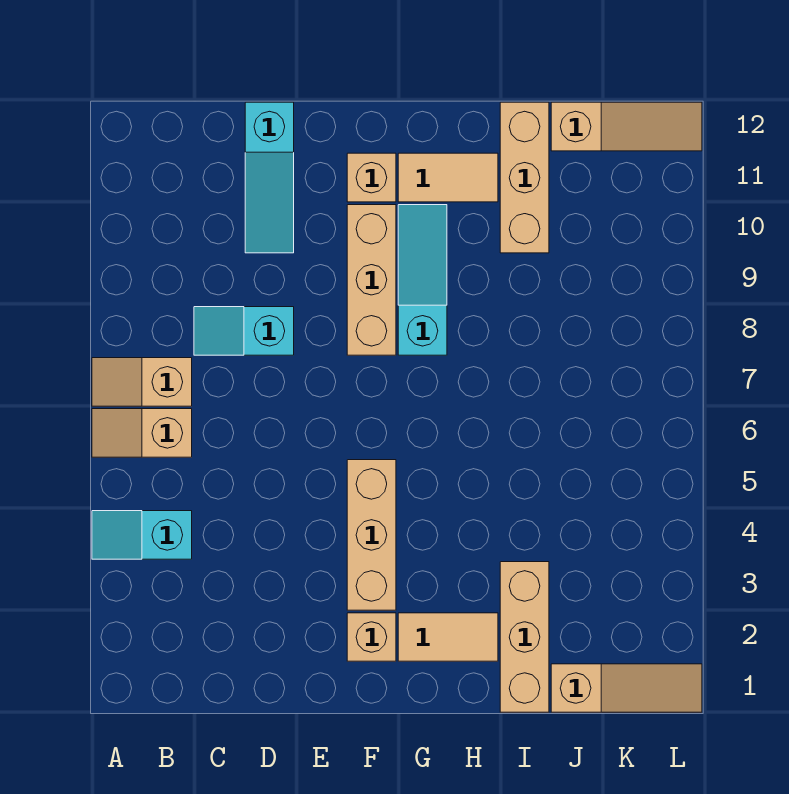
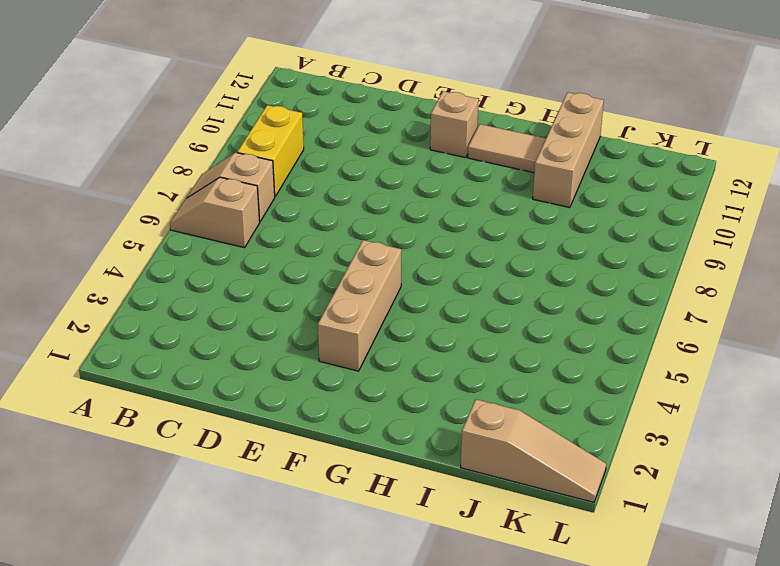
yellow 1x2 brick [237,105,304,196] -> none
none -> cyan 1x2 slope [92,511,192,559]
none -> cyan 1x2 slope [194,307,294,355]
none -> cyan 1x3 slope [245,102,294,253]

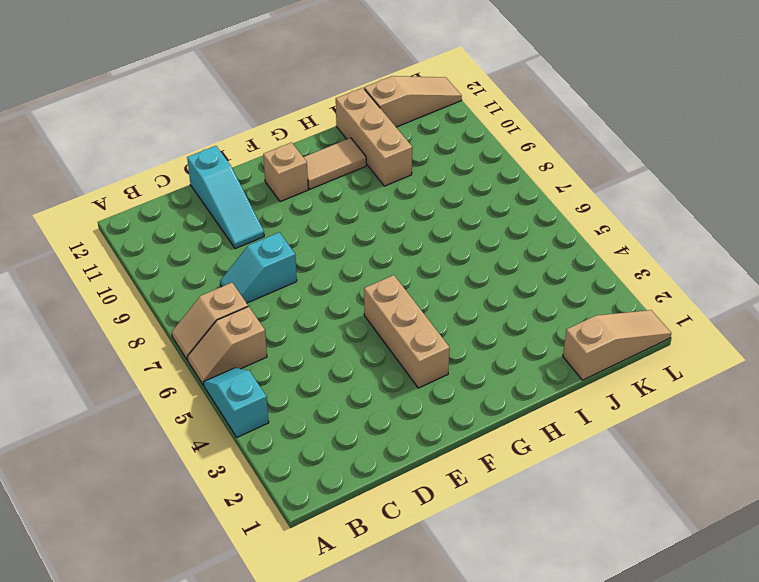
cyan 1x2 slope [204,368,269,437] -> cyan 1x2 slope turned to [92,511,192,559]
none -> tan 1x1 brick [347,613,396,661]
none -> tan 1x3 brick [347,205,396,355]
none -> tan 1x2 tile [398,613,498,661]

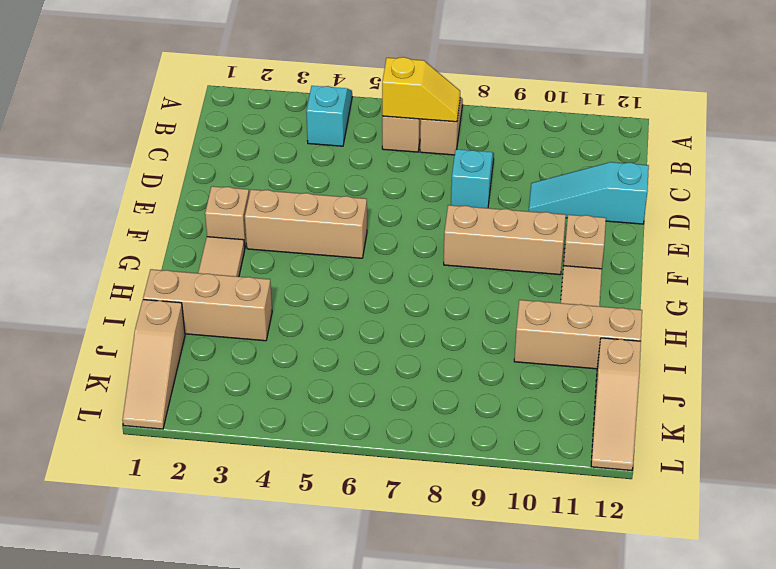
yellow 1x2 slope [382,57,460,122] -> none
none -> cyan 1x3 slope [398,205,447,355]

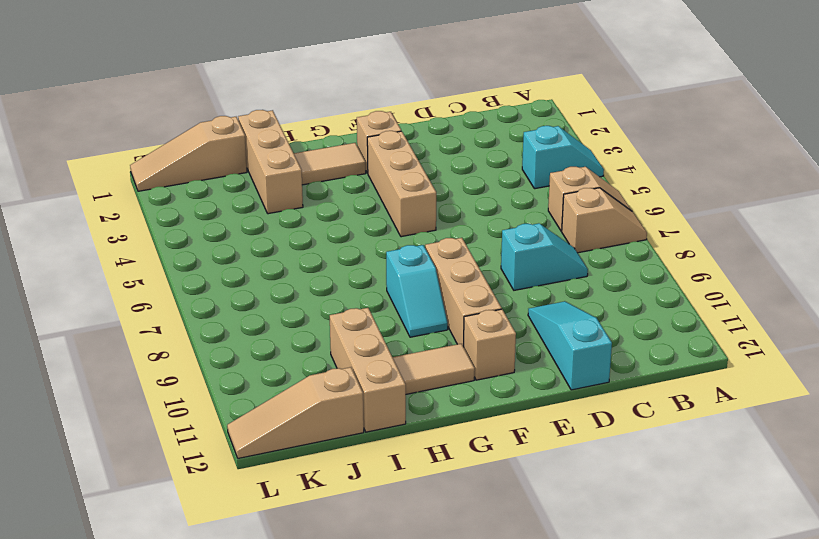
cyan 1x2 slope [386,245,448,337] -> cyan 1x3 slope [398,205,447,355]

